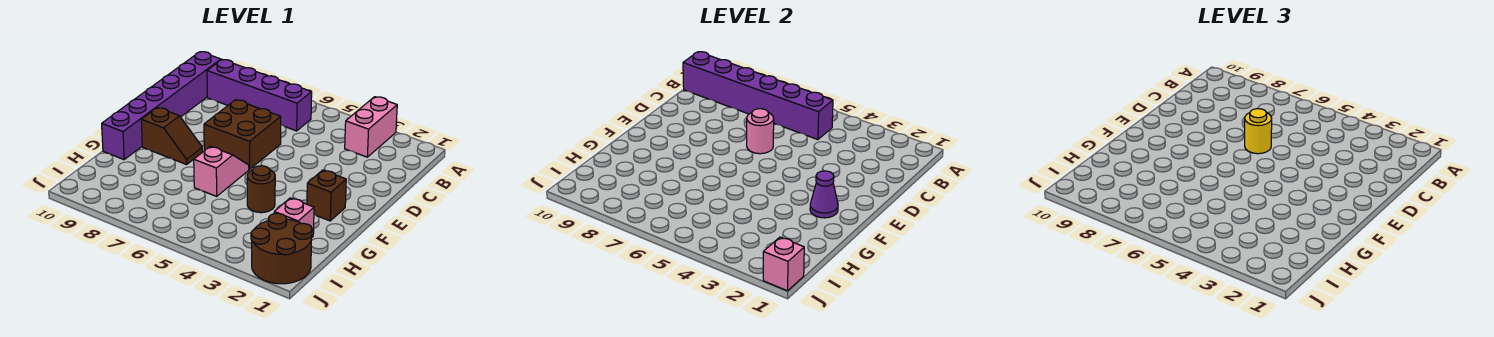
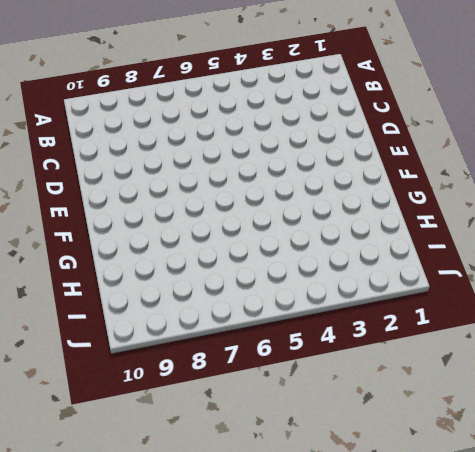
none -> pink 1x2 brick [345,97,397,157]
none -> purple 1x4 brick [207,60,312,131]
none -> purple 1x6 brick [102,52,221,160]

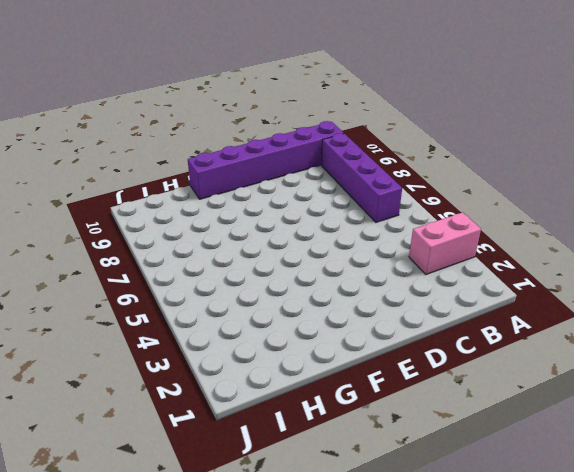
none -> brown 2x2 brick [204,100,281,169]
none -> brown 1x1 brick [307,170,346,221]
none -> pink 1x2 slope [194,146,249,196]

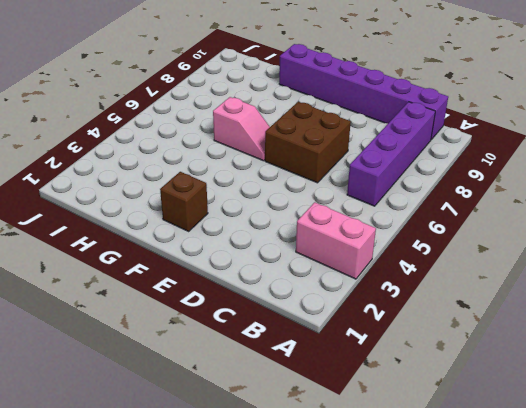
none -> brown 1x2 slope [141,108,202,165]
none -> brown 1x1 round brick [247,166,275,213]
none -> pink 1x1 brick [274,198,314,237]

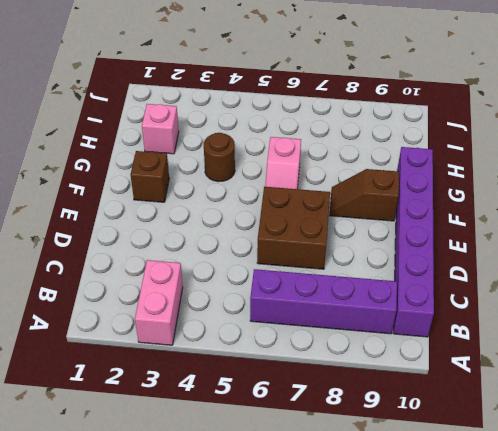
none -> brown 2x2 round brick [251,213,312,284]
none -> purple 1x6 brick [683,52,833,140]
none -> pink 1x1 round brick [747,109,774,154]

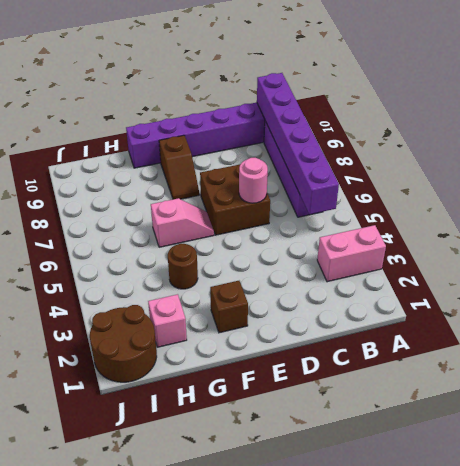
none -> purple 1x1 cone [810,171,838,218]
none -> pink 1x1 brick [763,237,804,291]
none -> yellow 1x1 round brick [1245,109,1272,154]

